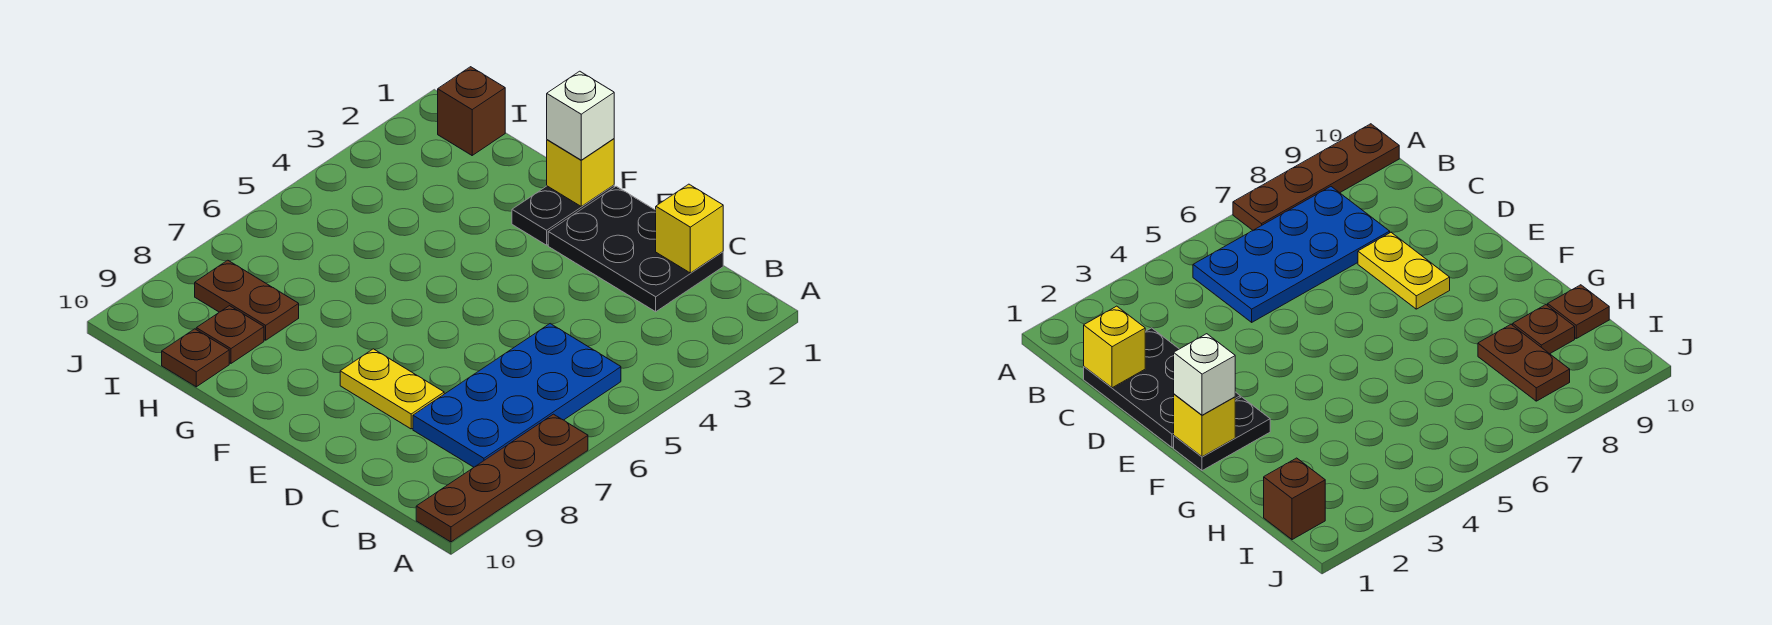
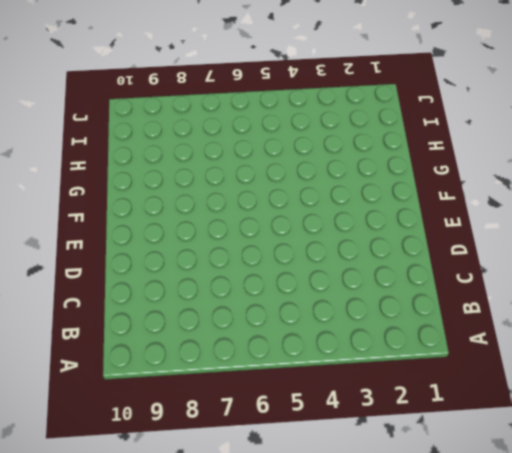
none -> brown 1x4 plate [416,414,588,542]
none -> blue 2x4 plate [413,324,621,467]
none -> black 2x3 plate [548,186,723,312]

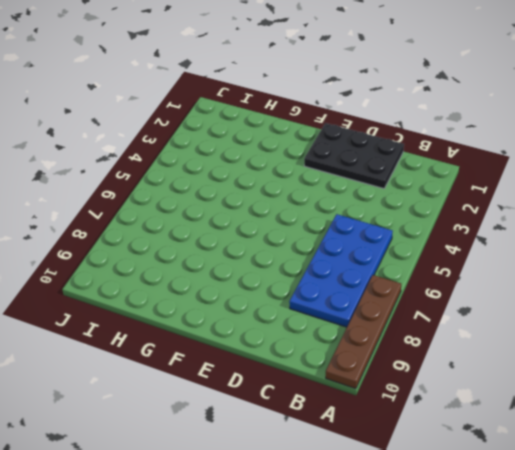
none -> yellow 1x2 plate [340,349,444,429]
none -> black 1x2 plate [512,185,614,245]
none -> brown 1x2 plate [195,260,299,340]

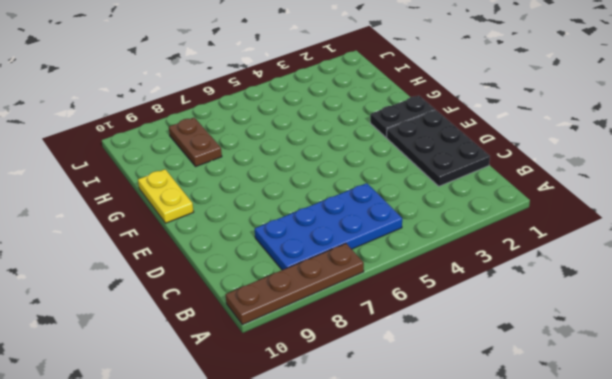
yellow 1x2 plate [138,169,194,223] -> yellow 1x2 plate moved to [340,349,444,429]
none -> brown 1x1 plate [196,306,264,363]
none -> brown 1x1 plate [162,329,229,387]
none -> brown 1x1 brick [438,67,505,155]

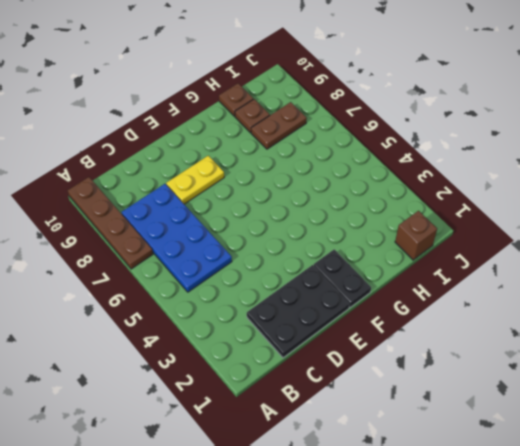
none -> yellow 1x1 brick [656,184,723,273]
none -> yellow 1x1 brick [547,139,614,206]
none -> white 1x1 brick [547,71,614,160]

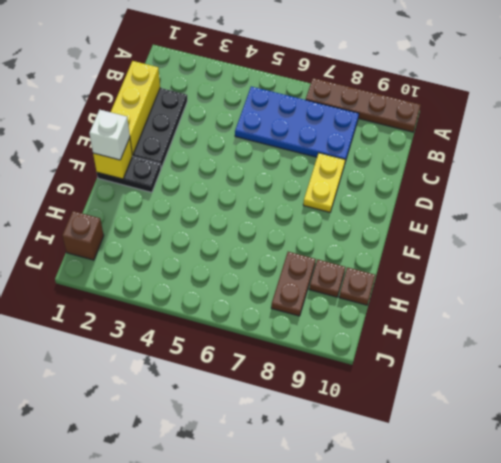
yellow 1x3 brick [111,61,160,155] -> yellow 1x1 brick [656,184,723,273]

